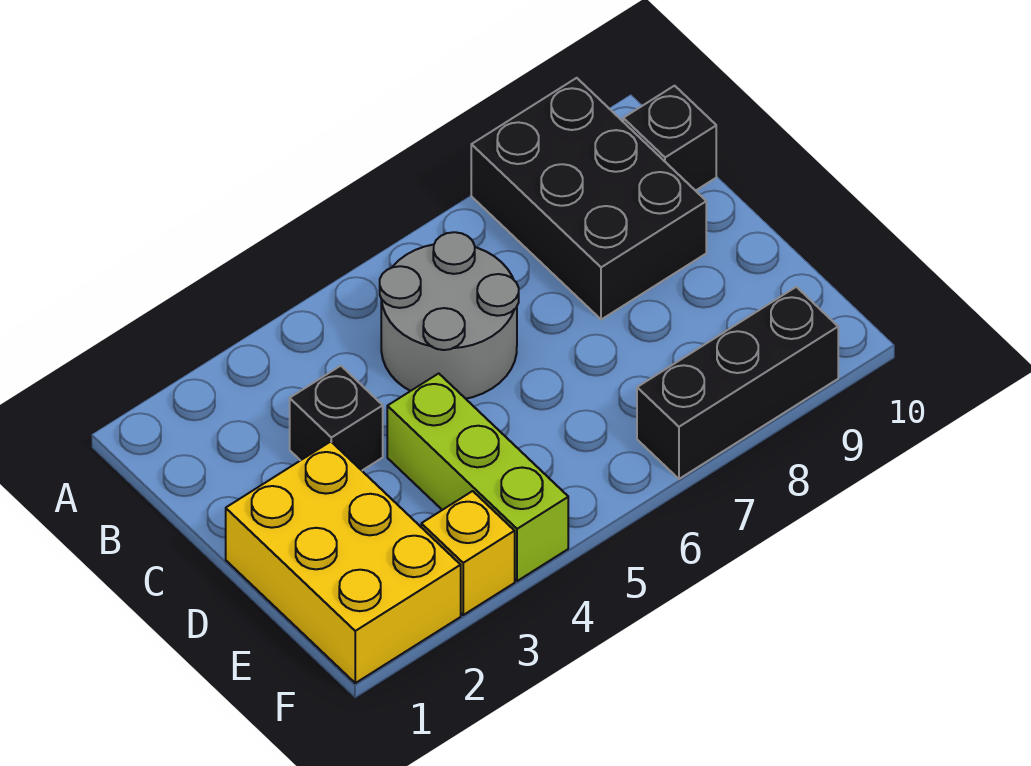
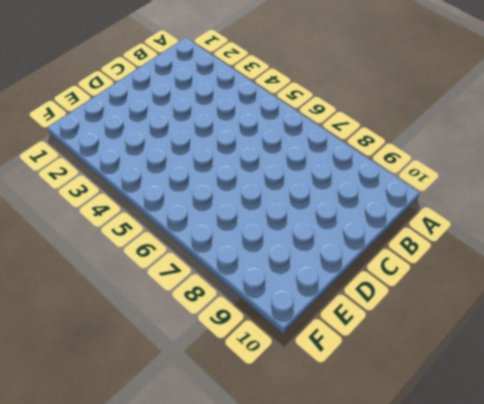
none -> black 2x3 brick [471,78,706,320]
none -> grey 2x2 round brick [380,232,519,399]

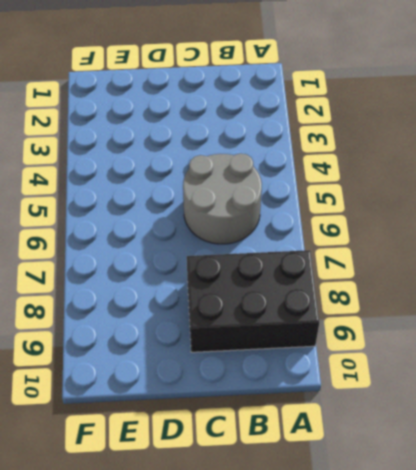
none -> black 1x1 brick [623,86,716,191]
none -> black 1x1 brick [290,366,383,470]

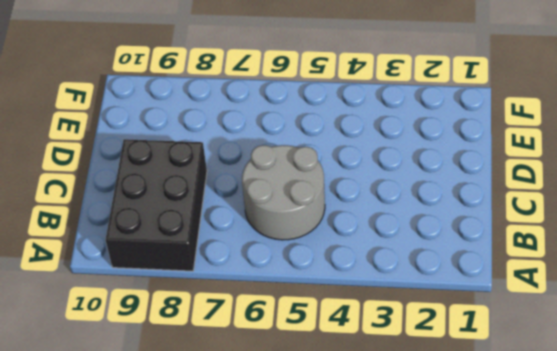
none -> black 1x1 brick [623,86,716,191]
none -> black 1x1 brick [290,366,383,470]

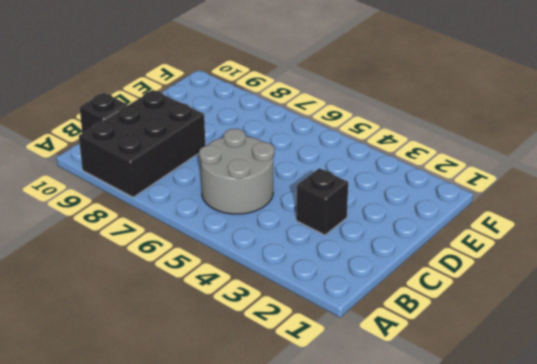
none -> yellow 2x3 brick [226,442,461,683]
none -> lime 1x3 brick [387,373,568,581]

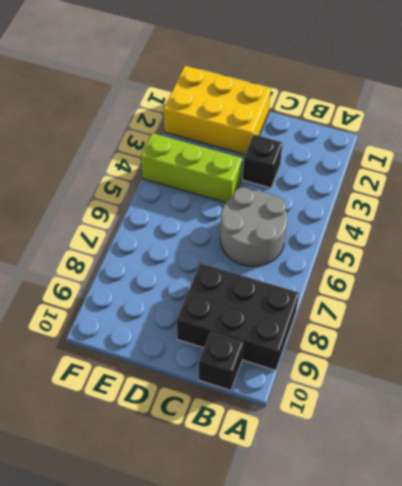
none -> yellow 1x1 brick [421,491,515,615]
none -> black 1x3 brick [637,287,838,479]

